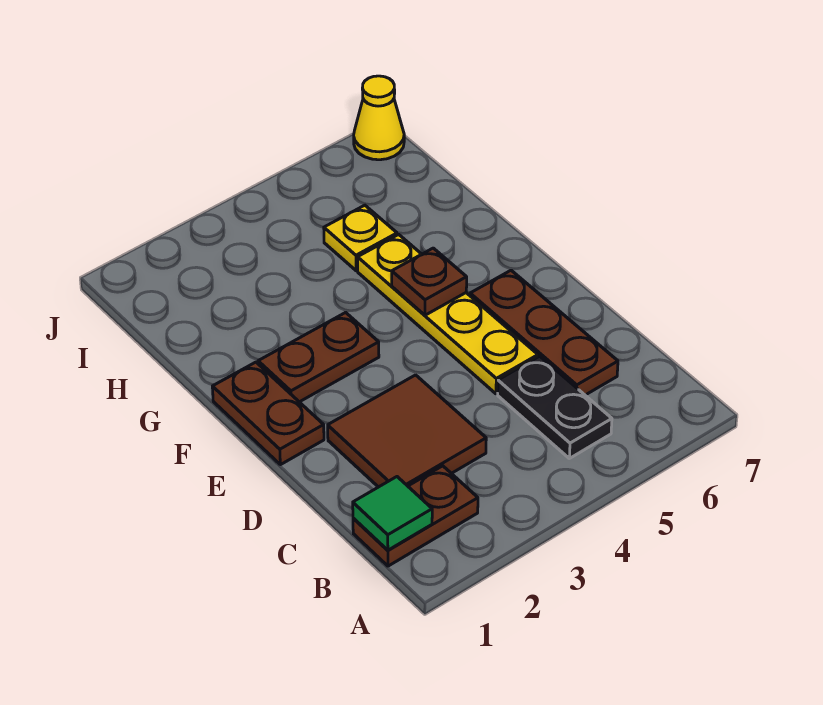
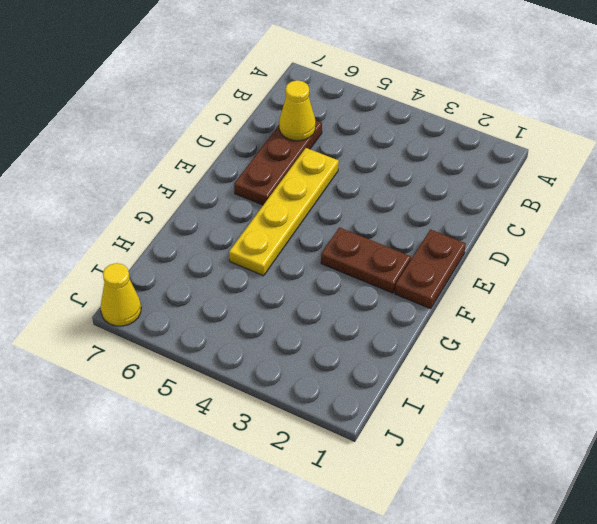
yellow 1x1 cone [279,80,316,141] -> none
none -> brown 1x2 plate [353,466,478,566]
none -> black 1x2 plate [498,356,612,458]

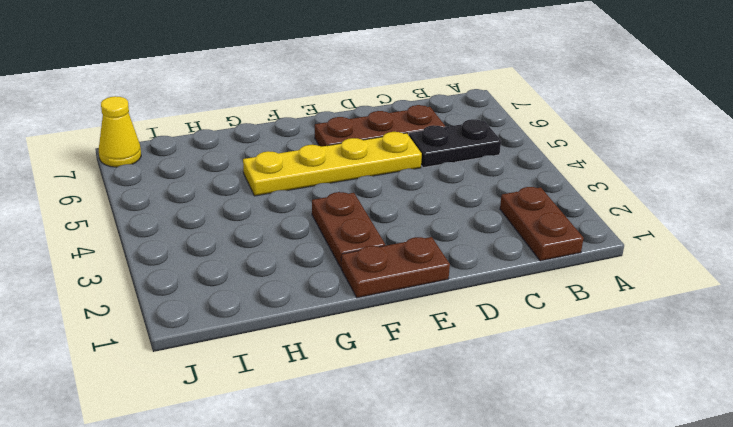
none -> brown 2x2 tile [328,375,486,487]
none -> yellow 1x1 plate [324,205,397,271]

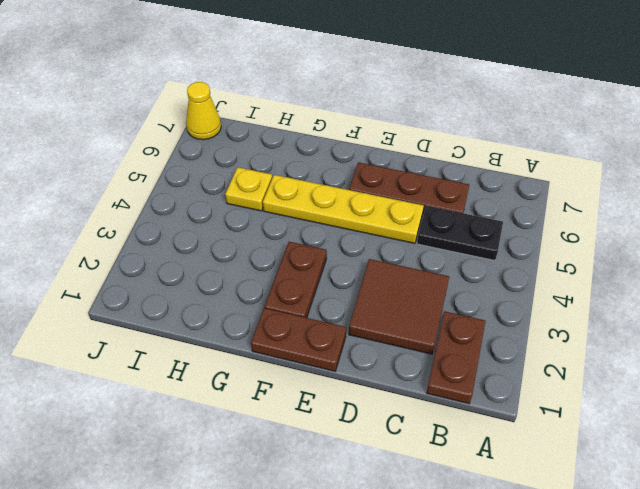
none -> green 1x1 tile [353,477,432,550]
none -> brown 1x1 plate [392,248,467,315]

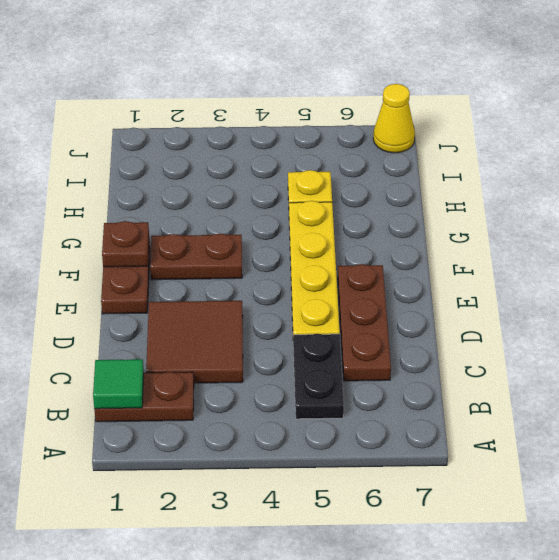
brown 1x1 plate [102,221,149,267] -> brown 1x1 plate moved to [392,248,467,315]

